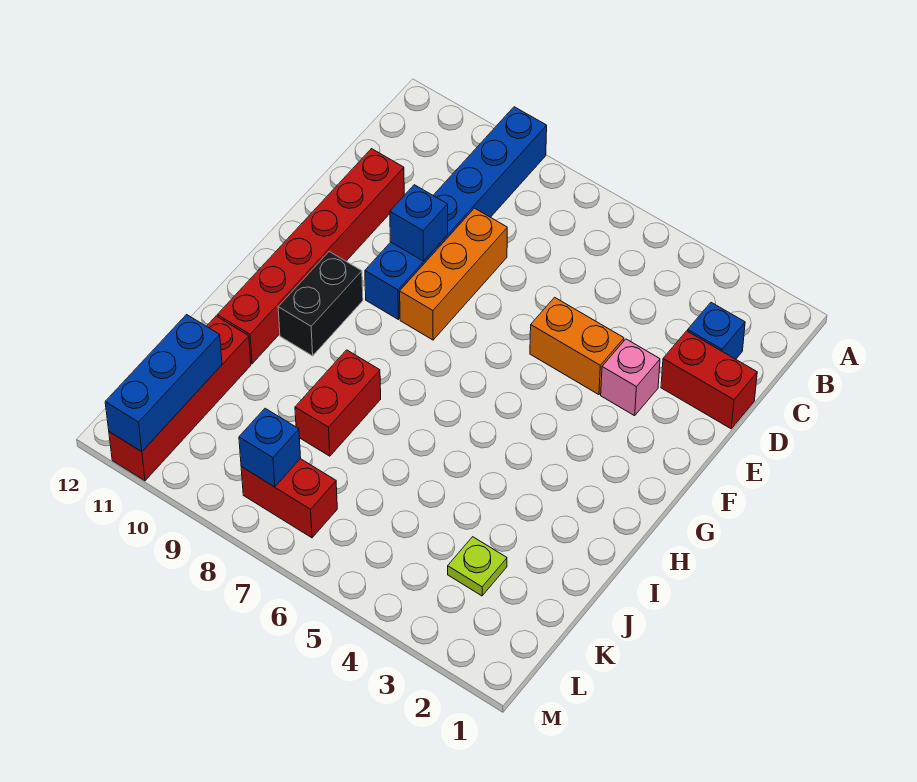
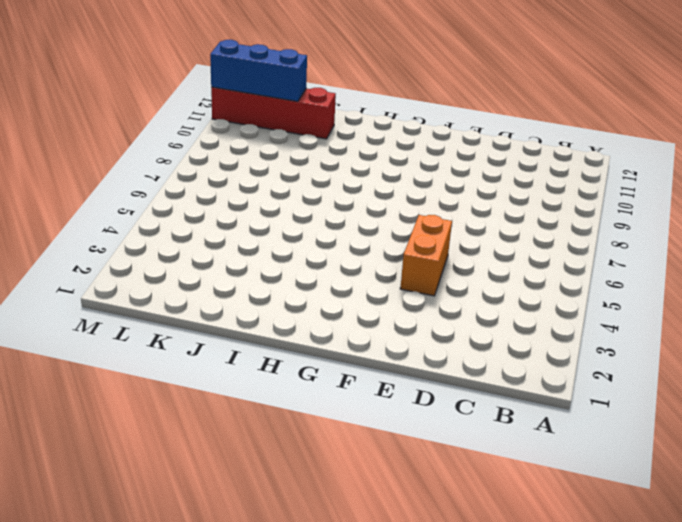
none -> blue 1x6 brick [365,107,547,320]
none -> blue 1x1 brick [688,303,745,359]
none -> red 1x2 brick [661,331,757,429]

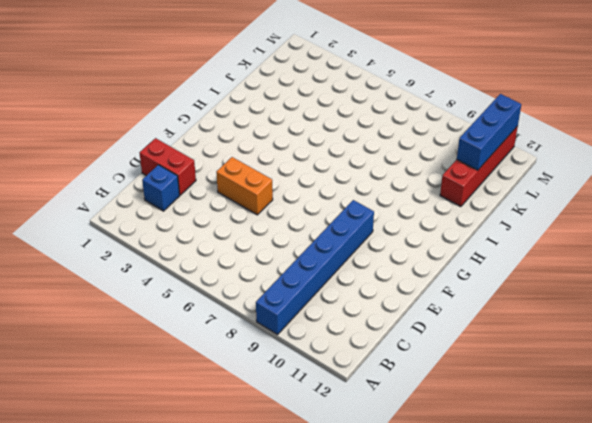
none -> orange 1x3 brick [400,208,507,340]
none -> red 1x6 brick [217,149,404,364]
none -> pink 1x1 brick [601,339,660,416]

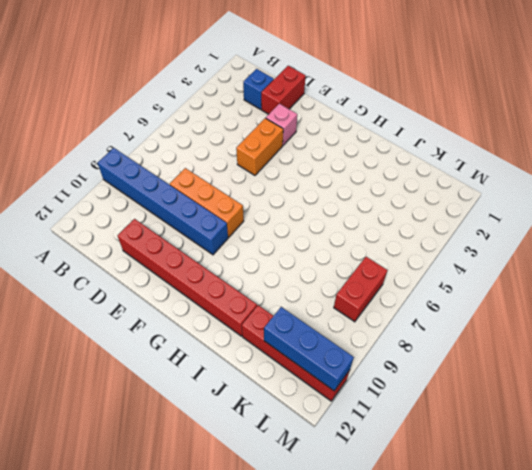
none -> black 1x2 brick [278,252,363,356]
none -> red 1x2 brick [295,350,381,456]
none -> lime 1x1 plate [448,537,507,596]

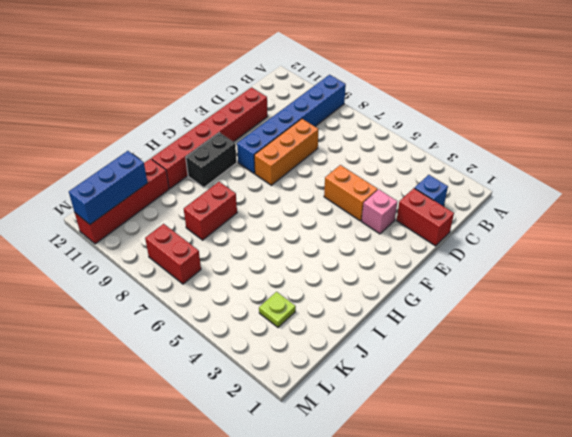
none -> blue 1x1 brick [390,185,448,261]
none -> blue 1x1 brick [239,408,301,487]

